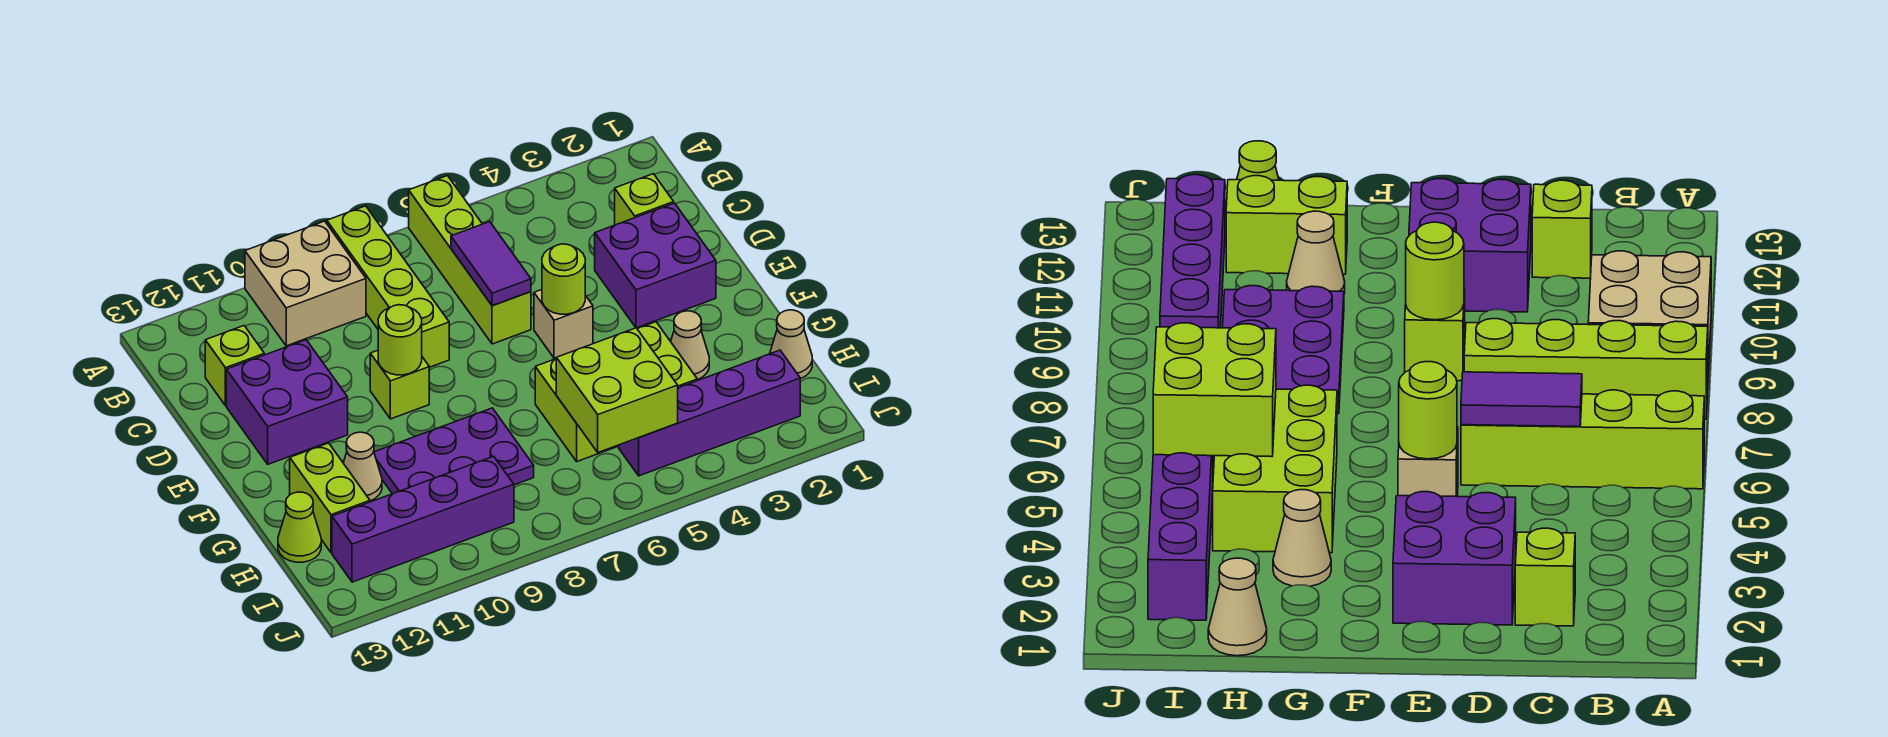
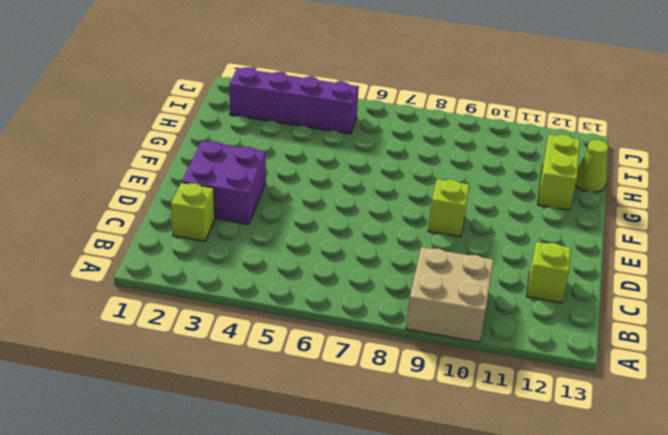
none -> lime 1x4 brick [409,176,531,344]
none -> lime 1x4 brick [327,206,449,367]
none -> purple 2x2 brick [226,340,348,464]

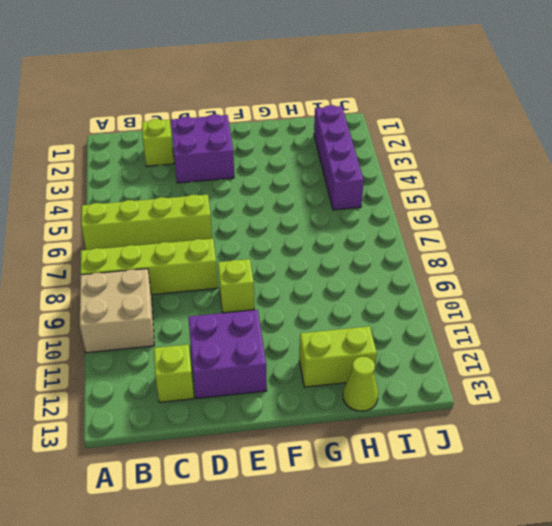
none -> tan 1x1 brick [534,290,593,358]
none -> tan 1x1 cone [671,311,709,380]
none -> lime 2x3 brick [535,322,697,461]

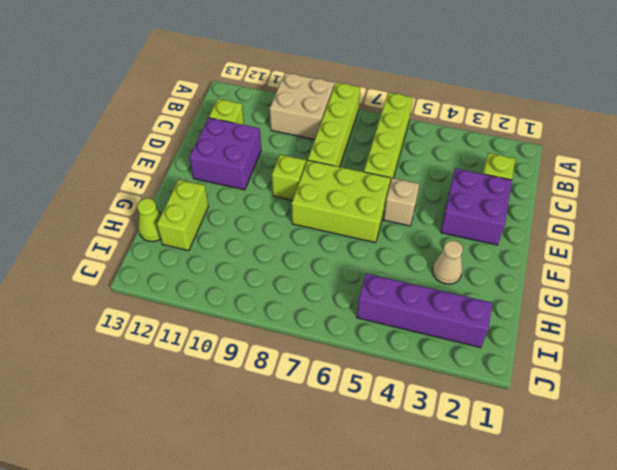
lime 2x3 brick [292,160,391,243] -> lime 2x3 brick moved to [535,322,697,461]
none -> purple 2x3 plate [374,408,534,494]
none -> tan 1x1 cone [343,432,382,501]
none -> tan 1x1 cone [770,310,812,379]

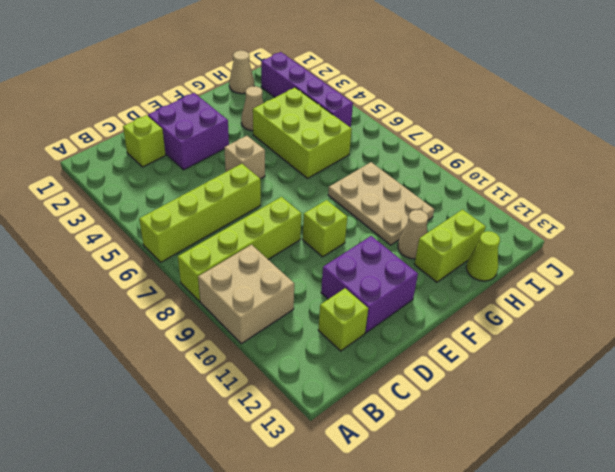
tan 2x3 plate [328,162,434,245] -> purple 2x3 plate [374,408,534,494]
none -> purple 1x4 brick [332,456,514,582]
none -> purple 1x2 tile [451,222,531,306]
none -> lime 1x1 round brick [542,244,585,314]

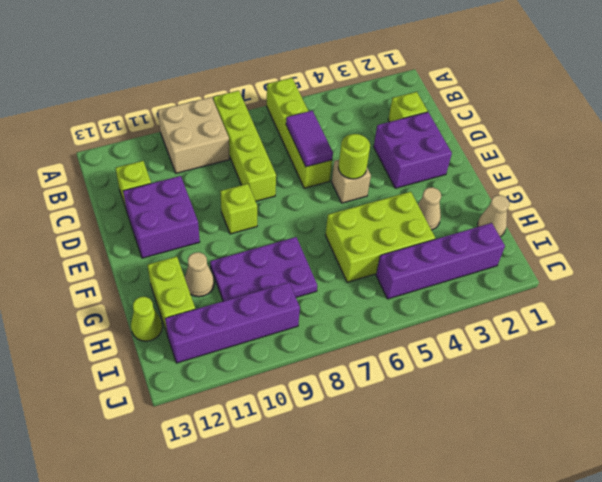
none -> lime 1x1 round brick [378,305,422,375]
none -> lime 2x2 brick [556,328,678,452]

